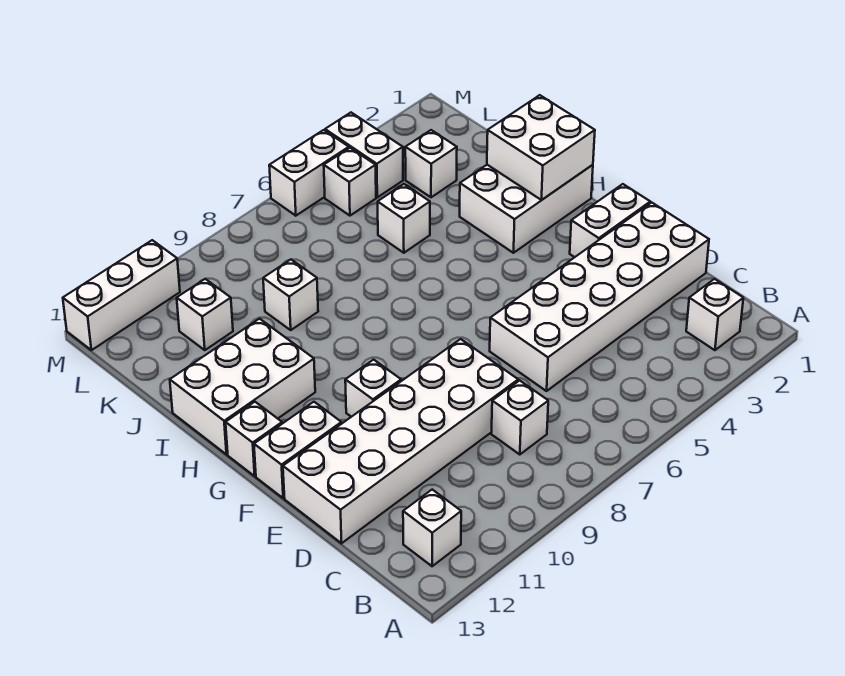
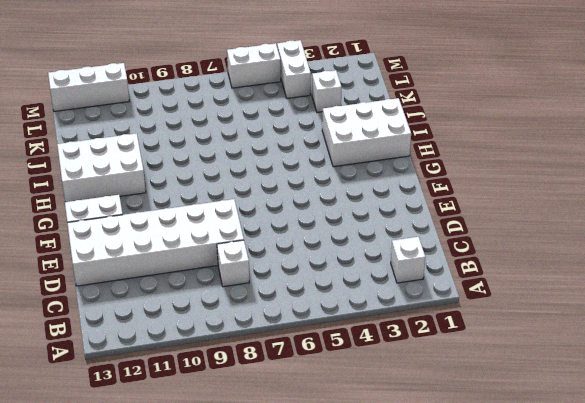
none -> white 1x1 brick [403,490,461,566]
none -> white 2x6 brick [490,203,709,391]
none -> white 1x2 brick [570,184,650,257]

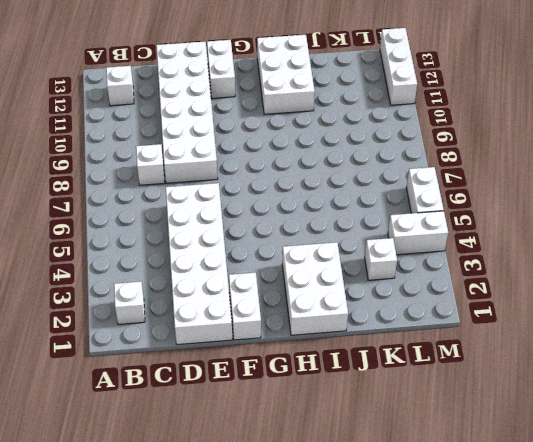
none -> white 1x1 brick [345,360,401,417]
none -> white 1x1 brick [226,402,282,476]
none -> white 1x1 brick [378,184,430,253]

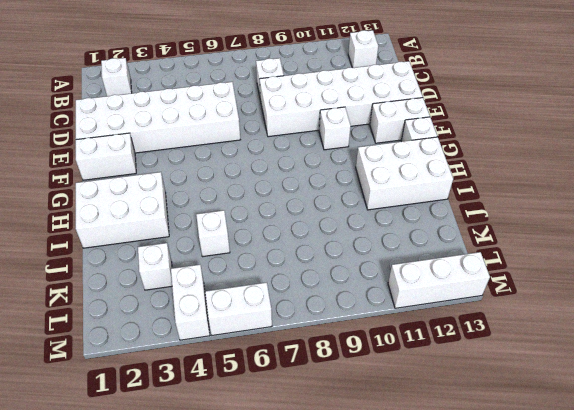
none -> white 1x1 brick [263,260,318,330]
none -> white 1x1 brick [177,279,233,350]
none -> white 1x1 brick [324,148,376,216]

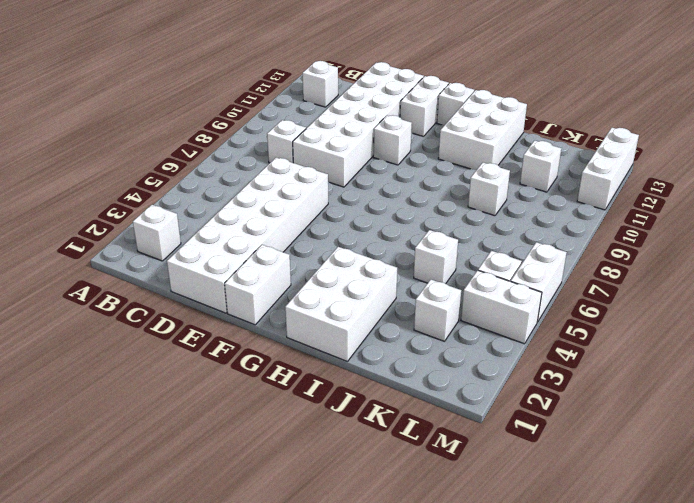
none -> white 2x2 brick [487,95,595,200]

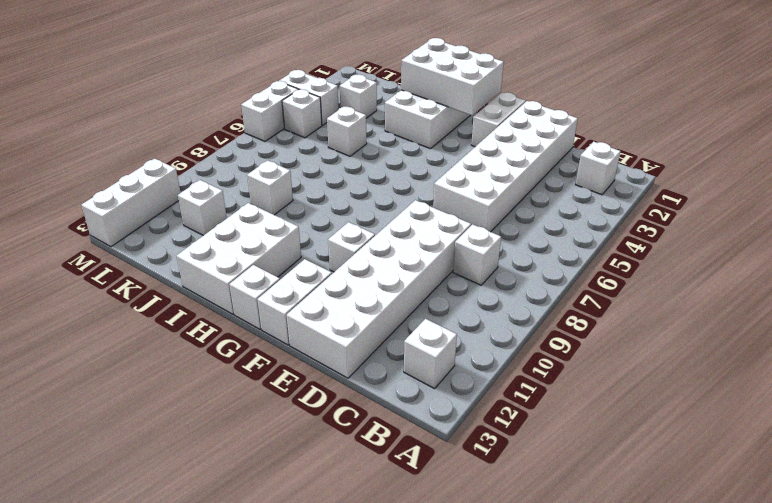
white 2x3 brick [401,38,504,116] -> white 2x2 brick [487,95,595,200]

